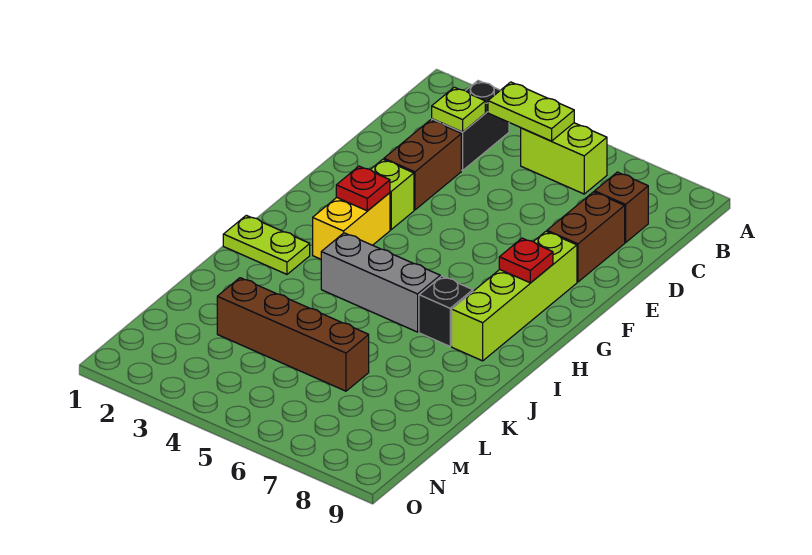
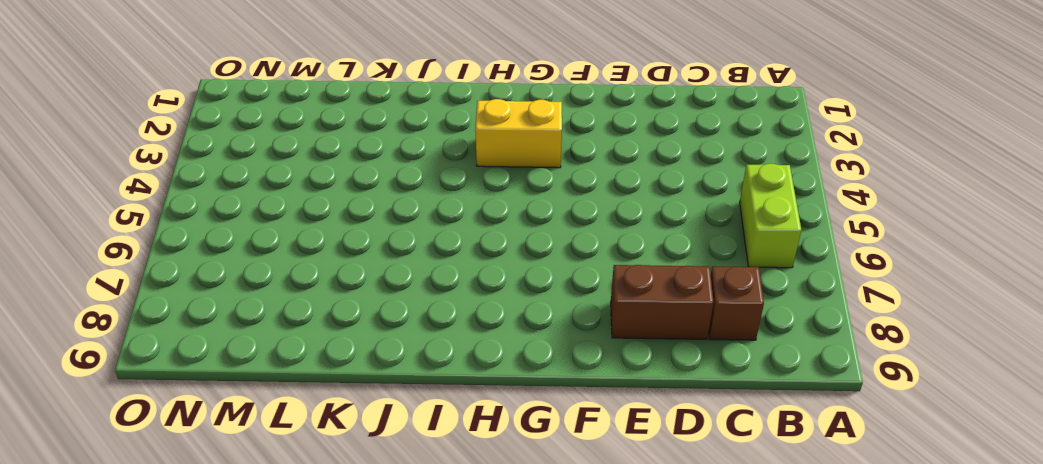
none -> black 1x2 brick [432,81,509,171]
none -> brown 1x2 brick [384,120,461,210]
none -> lime 1x1 brick [370,159,414,230]

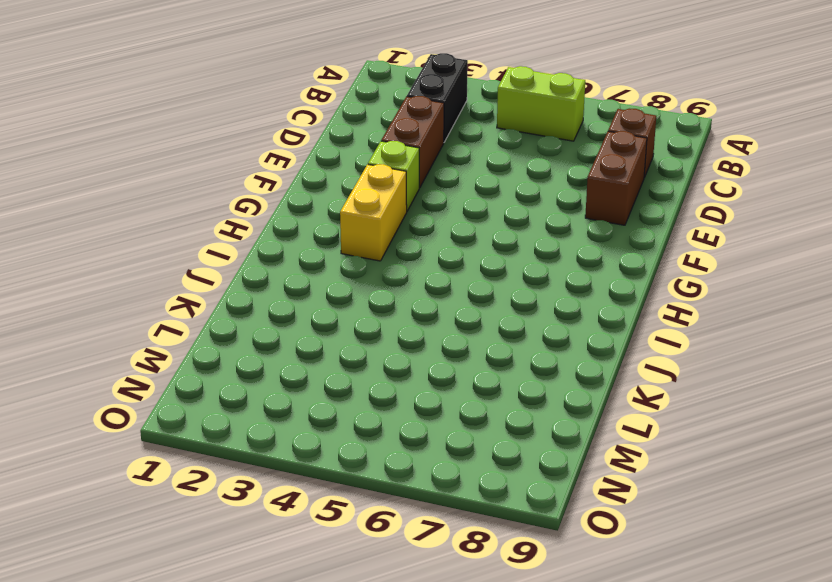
none -> lime 1x4 brick [452,231,577,361]
none -> lime 1x2 plate [223,215,310,274]
none -> grey 1x3 brick [321,233,440,332]

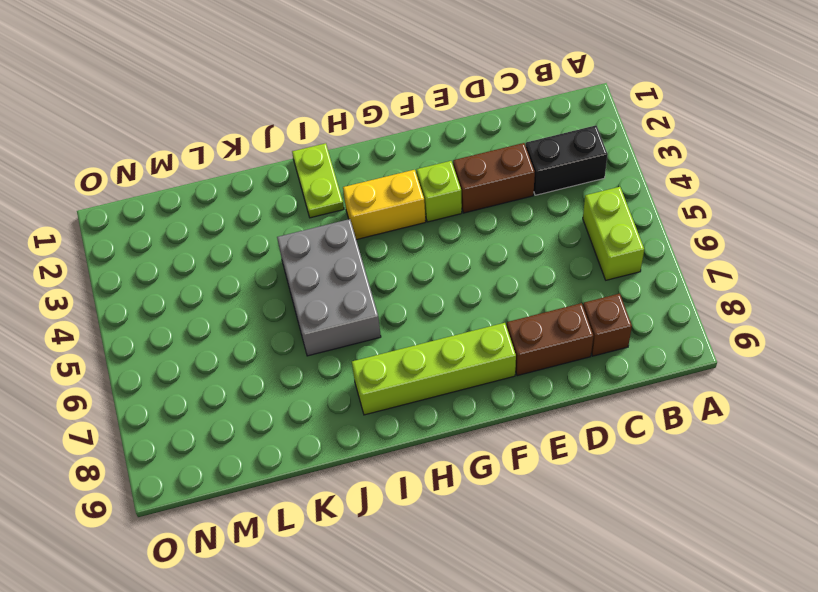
grey 2x3 brick [277,219,381,356] -> grey 1x3 brick [321,233,440,332]
none -> black 1x1 brick [419,276,473,346]
none -> brown 1x4 brick [217,278,369,391]
none -> lime 1x2 plate [488,82,574,141]

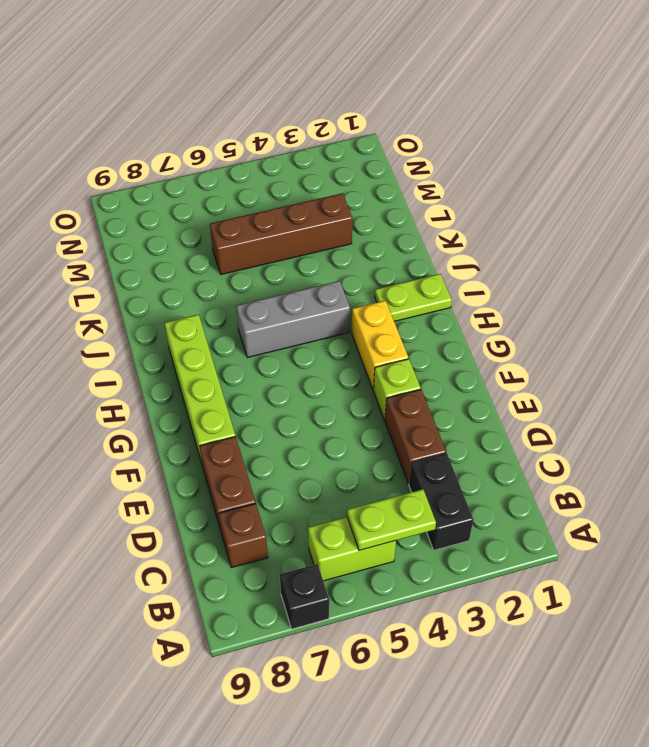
black 1x1 brick [280,564,329,629] -> black 1x1 brick moved to [419,276,473,346]
none -> lime 1x1 plate [432,87,485,132]
none -> red 1x1 plate [336,166,390,211]
none -> red 1x1 plate [499,238,553,283]

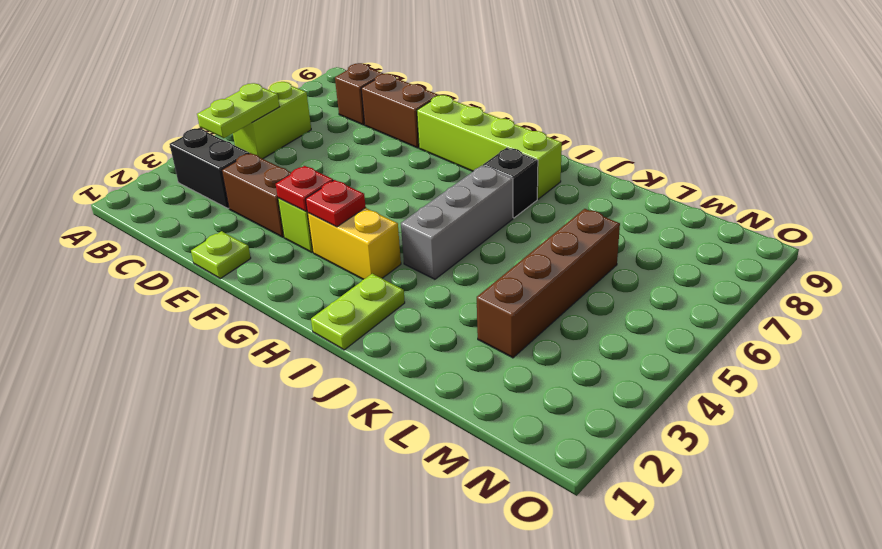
lime 1x1 plate [191,231,251,278] -> lime 1x1 plate moved to [432,87,485,132]
red 1x1 plate [276,166,333,211] -> red 1x1 plate moved to [499,238,553,283]

